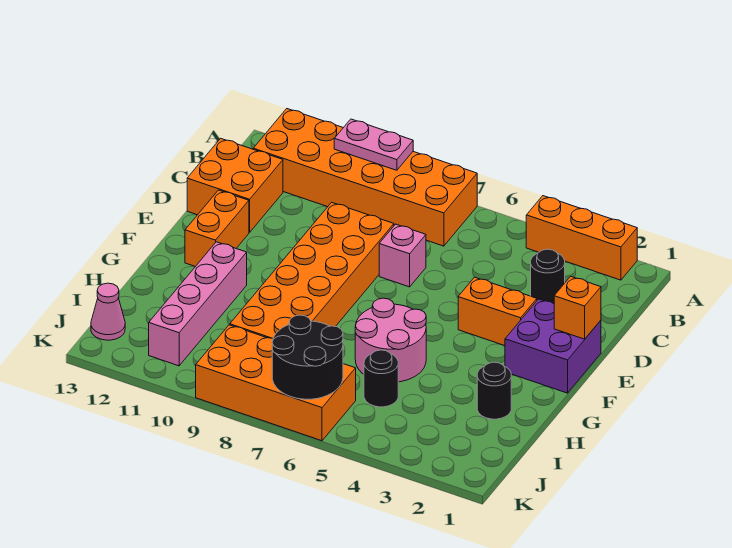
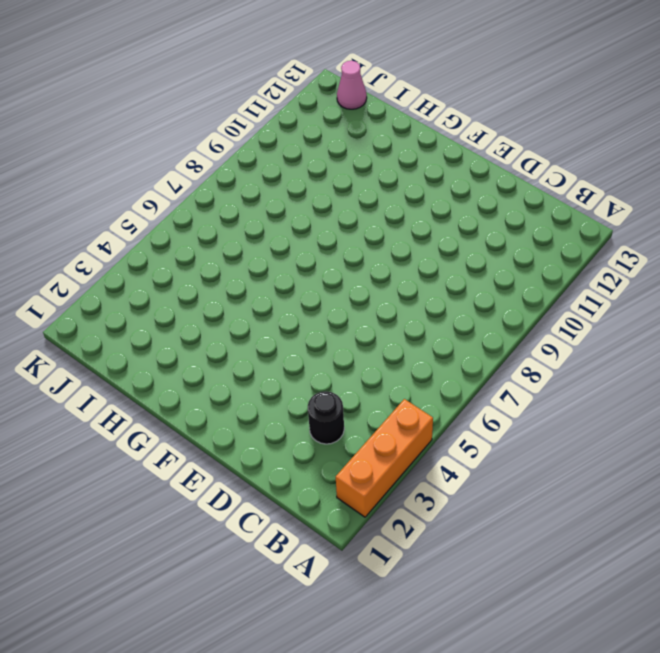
none -> orange 2x6 brick [253,109,477,246]
none -> orange 2x2 brick [187,138,283,232]
none -> pink 1x1 brick [379,224,426,287]

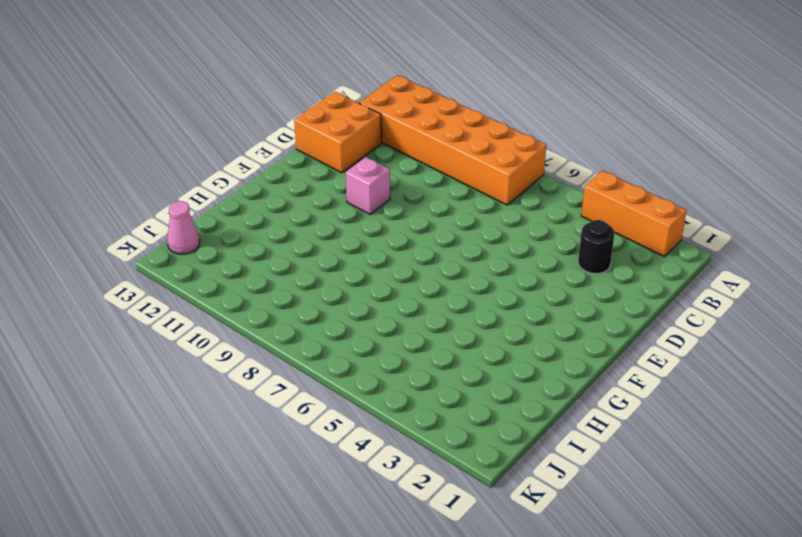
pink 1x1 brick [346,157,390,214] -> pink 1x1 brick moved to [379,224,426,287]
none -> orange 2x6 brick [230,202,394,338]
none -> purple 2x2 brick [505,299,601,393]
none -> orange 1x2 brick [458,277,537,346]

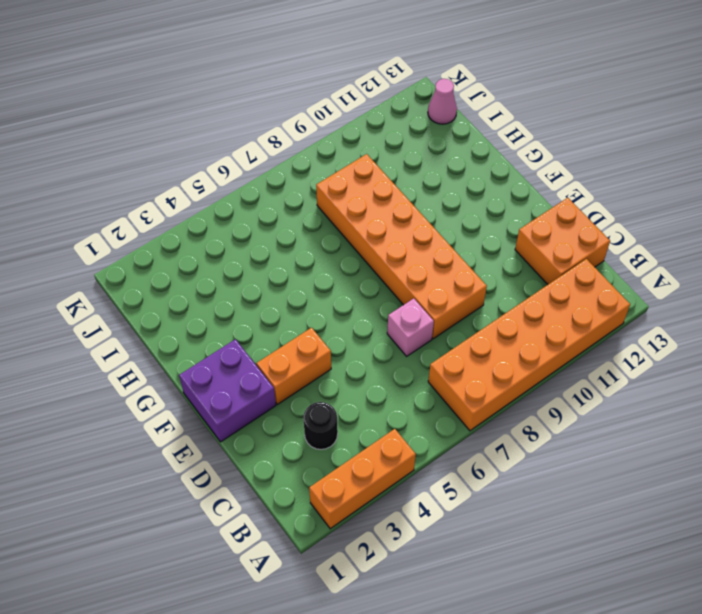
none -> orange 1x2 brick [185,190,249,267]
none -> pink 2x2 round brick [355,298,426,382]
none -> pink 1x4 brick [149,242,247,366]

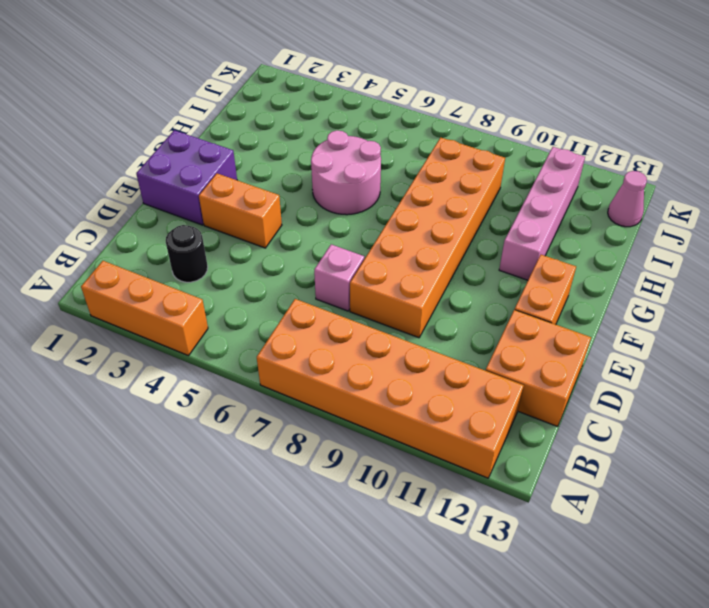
none -> black 1x1 round brick [477,362,511,419]
none -> black 1x1 round brick [364,350,398,407]
none -> orange 2x4 brick [196,325,356,441]

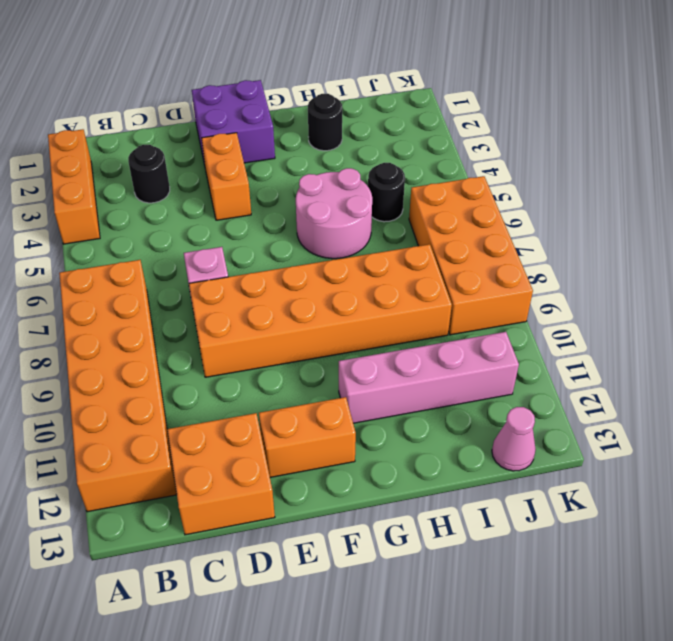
none -> pink 1x2 plate [334,119,413,170]
none -> orange 1x1 brick [554,276,601,339]
none -> black 2x2 round brick [272,315,343,399]

